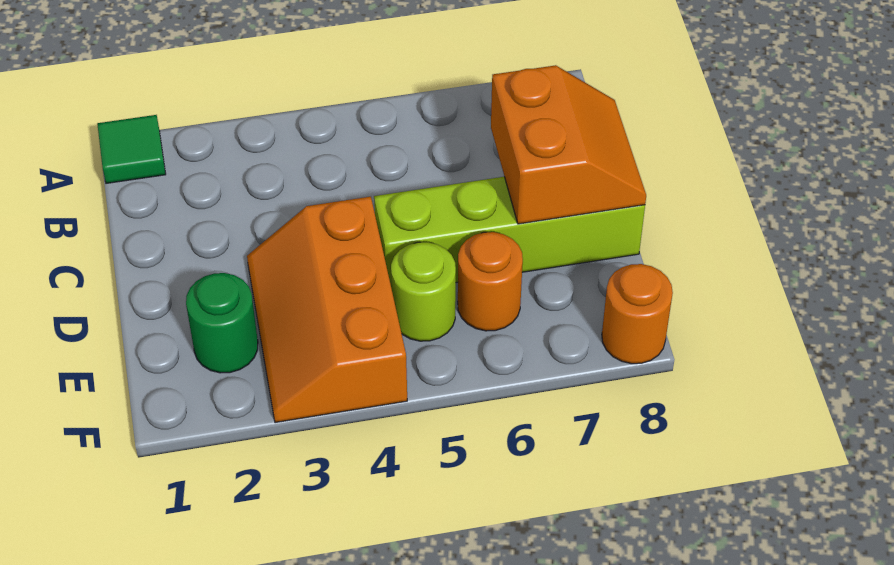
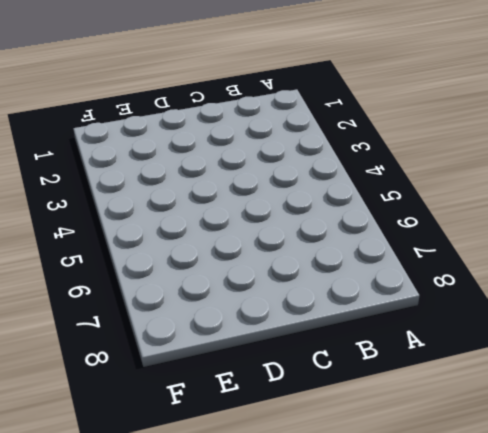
none -> green 1x1 tile [97,115,166,183]
none -> orange 2x3 slope [247,197,407,423]

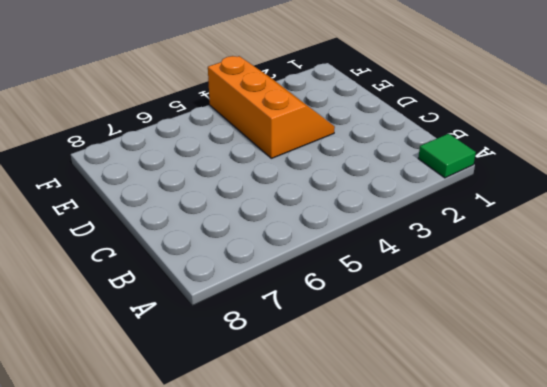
none -> lime 1x4 brick [374,177,645,288]
none -> green 1x1 round brick [186,273,258,373]

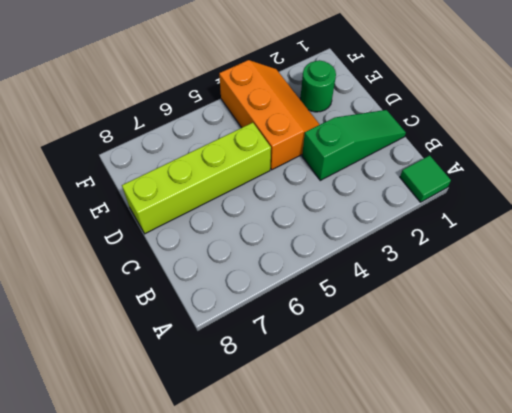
green 1x3 slope [302,110,406,180] -> none
none -> lime 1x1 round brick [391,242,456,341]
none -> orange 1x1 round brick [458,232,523,331]

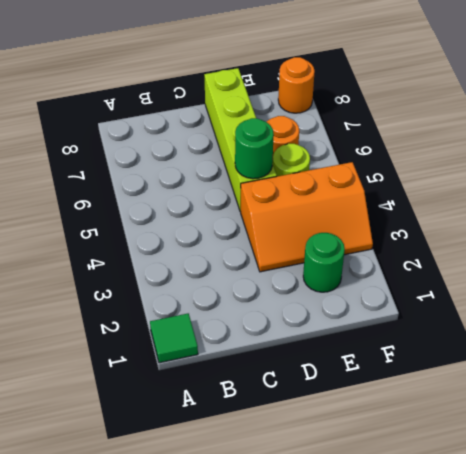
green 1x1 round brick [235,118,274,179] -> none
none -> orange 2x2 slope [491,65,646,224]

